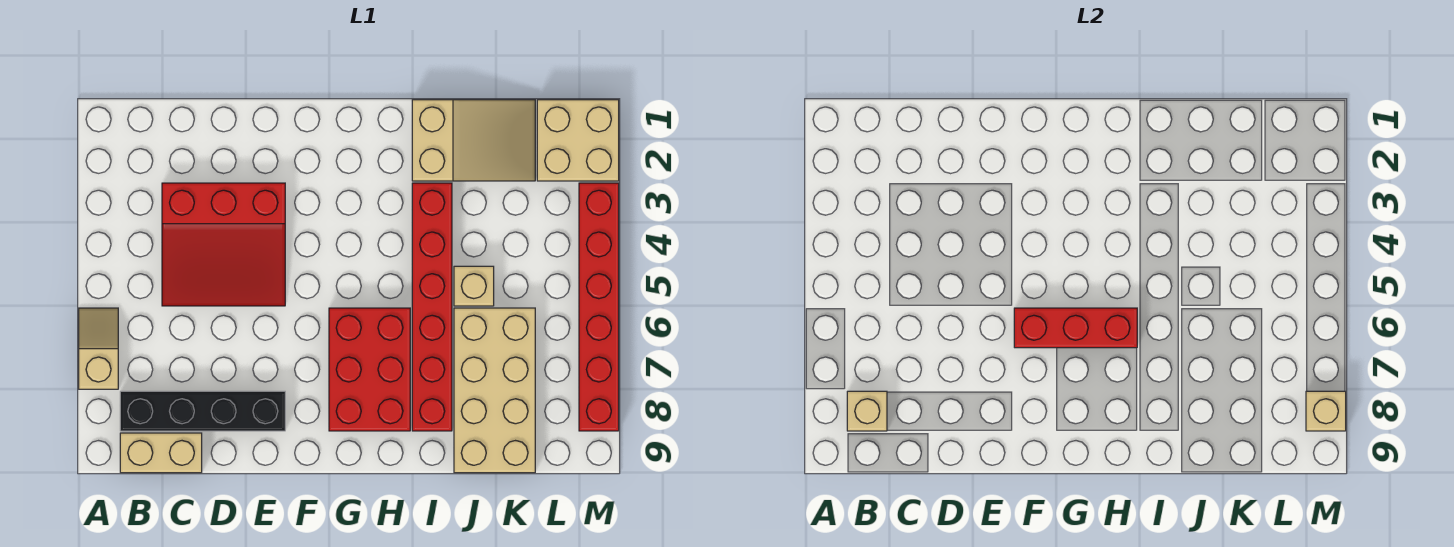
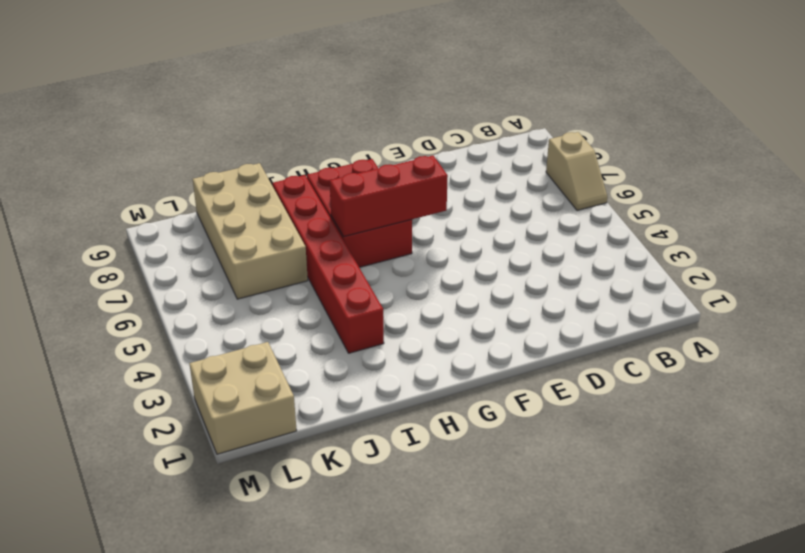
none -> black 1x4 brick [120,391,285,431]
none -> tan 1x2 brick [120,433,202,473]
none -> red 3x3 slope [162,183,285,306]

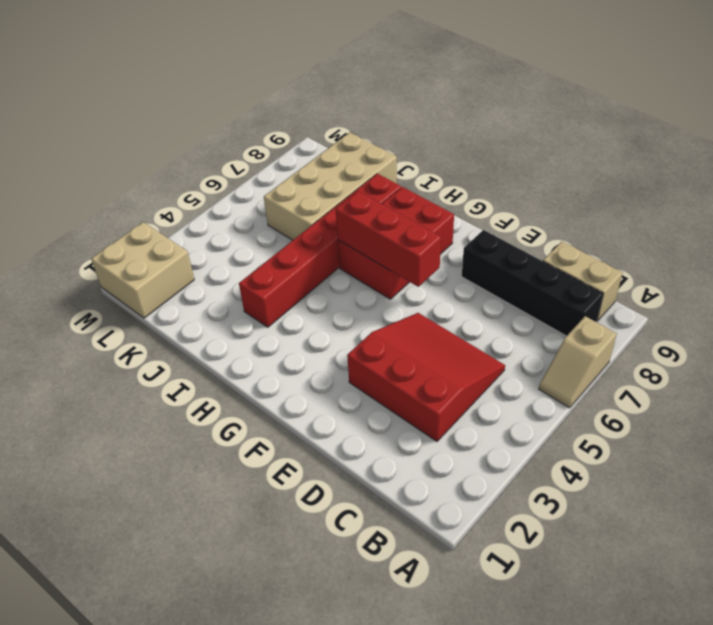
none -> tan 2x3 slope [412,100,535,181]
none -> tan 1x1 brick [454,266,494,306]
none -> red 1x6 brick [579,183,619,431]

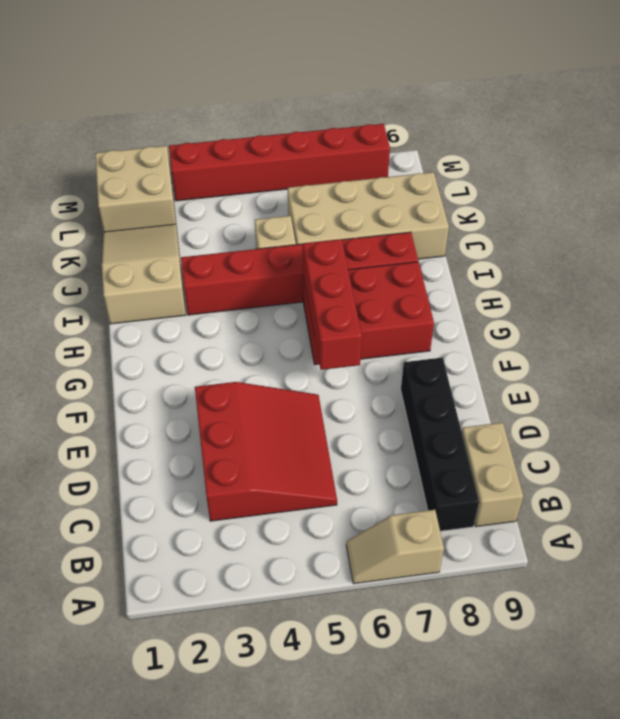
none -> tan 1x1 brick [847,391,887,431]
none -> tan 1x1 brick [1306,391,1346,431]

